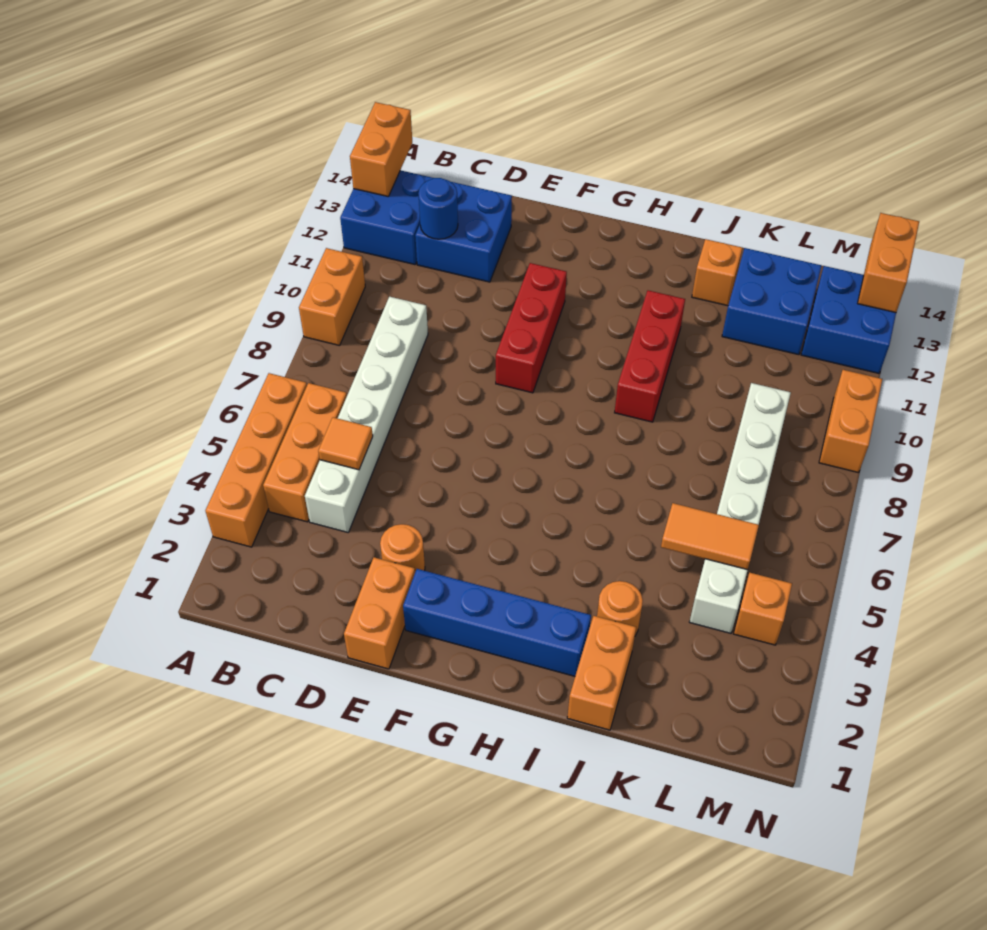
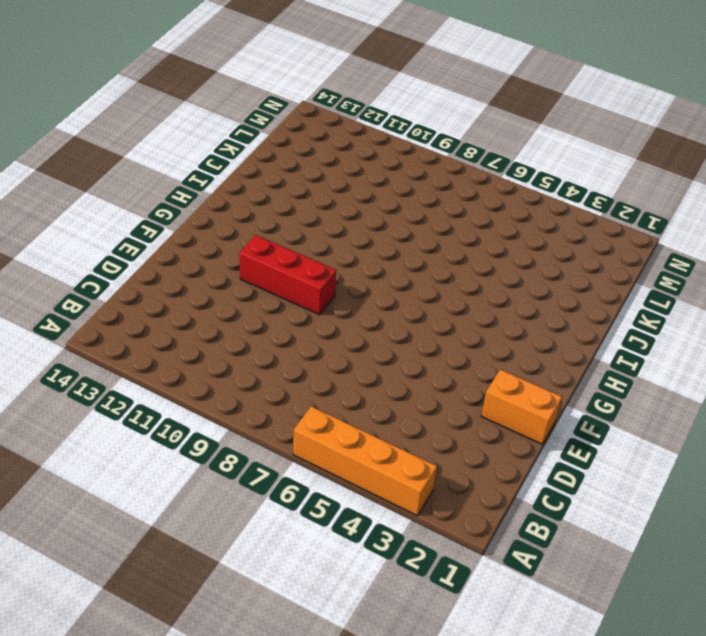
none -> orange 1x2 brick [299,248,365,346]
none -> blue 2x2 brick [340,170,434,265]
none -> orange 1x3 brick [263,383,347,522]

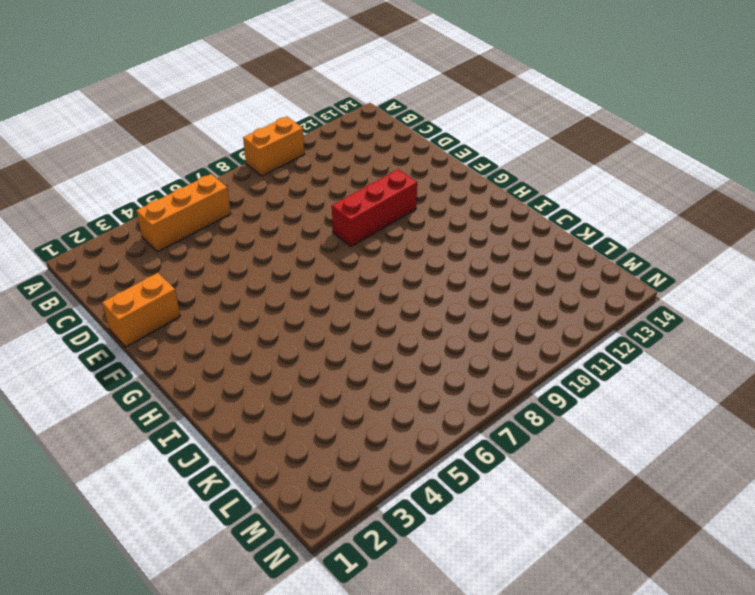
none -> orange 1x4 brick [205,373,307,547]
none -> blue 2x2 brick [340,170,434,265]
none -> white 1x6 brick [305,297,428,532]

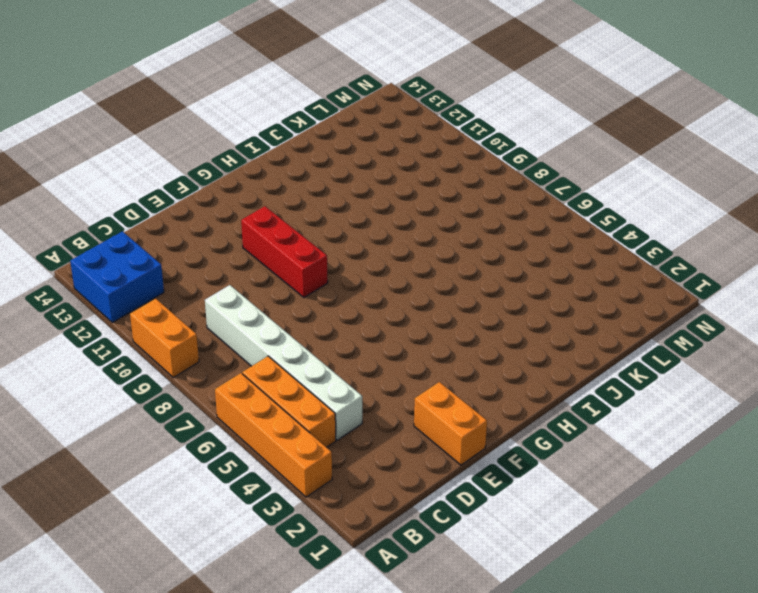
none -> blue 2x2 brick [415,182,512,282]
none -> orange 1x1 round brick [380,524,425,572]
none -> blue 1x4 brick [403,569,591,676]

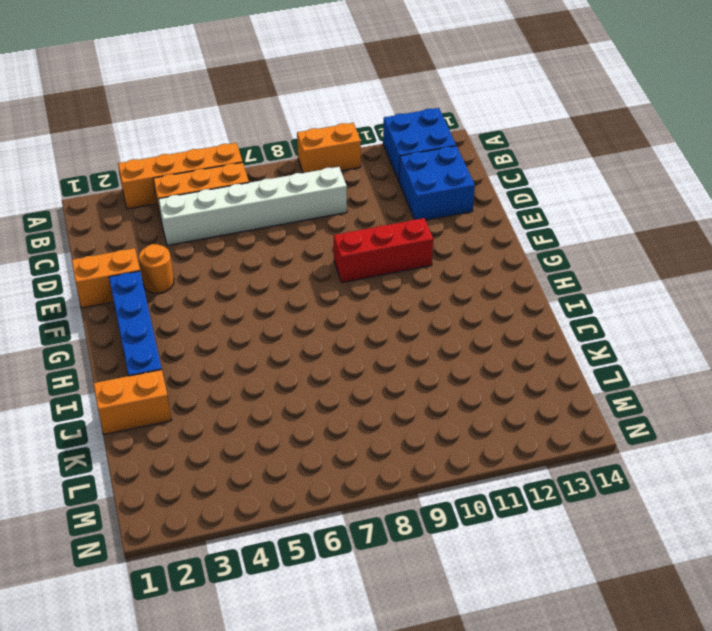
none -> red 1x3 brick [615,290,685,422]
none -> orange 1x1 round brick [597,581,643,636]
none -> orange 1x1 brick [692,239,742,306]

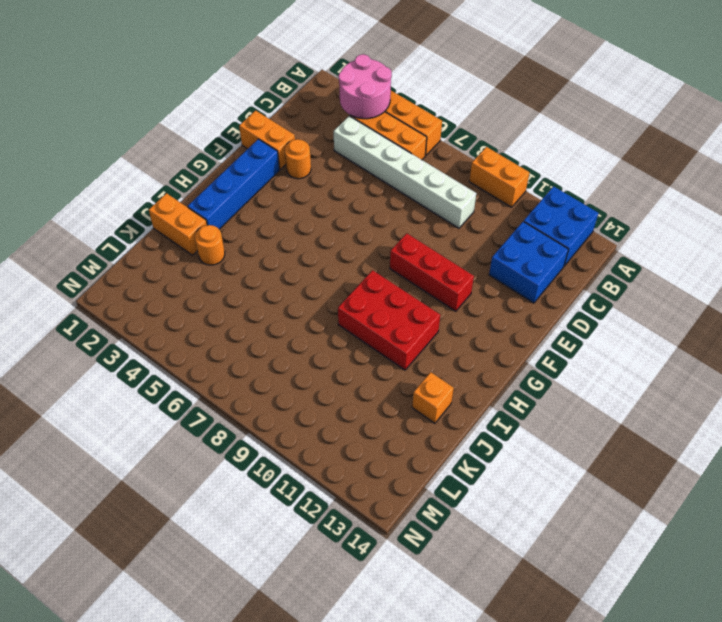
pink 2x2 round brick [339,54,392,119] -> none
red 2x3 brick [338,270,440,370] -> red 1x3 brick [615,290,685,422]
none -> blue 2x2 brick [722,248,822,355]
none -> white 1x6 brick [690,383,791,633]
none -> orange 1x1 brick [733,573,792,645]

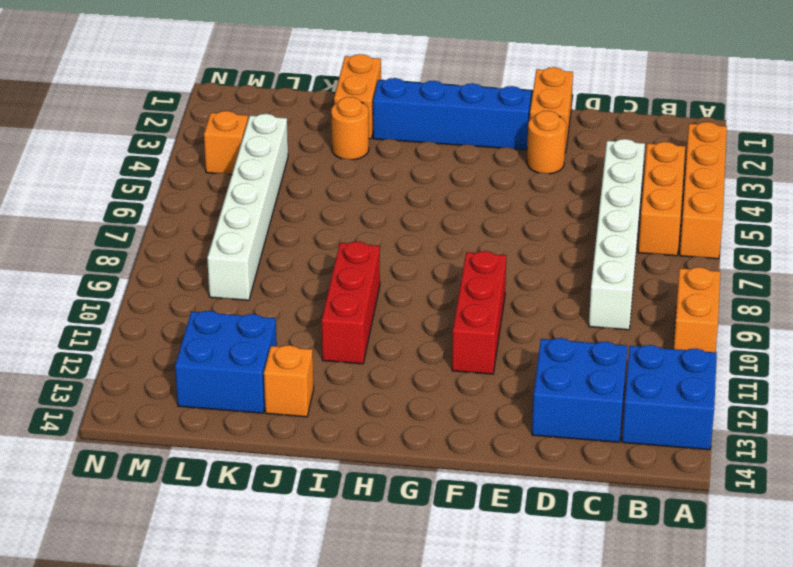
none -> blue 2x2 brick [801,266,896,373]
none -> orange 1x2 brick [819,370,882,473]
none -> orange 1x2 brick [350,102,412,196]

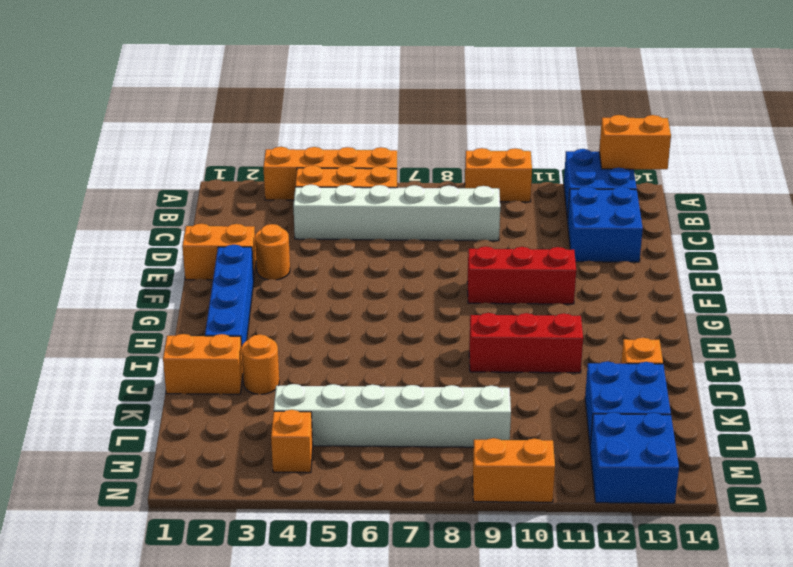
none -> orange 1x1 tile [318,417,373,470]
none -> blue 1x1 round brick [418,178,458,239]
none -> orange 1x2 tile [661,503,759,570]

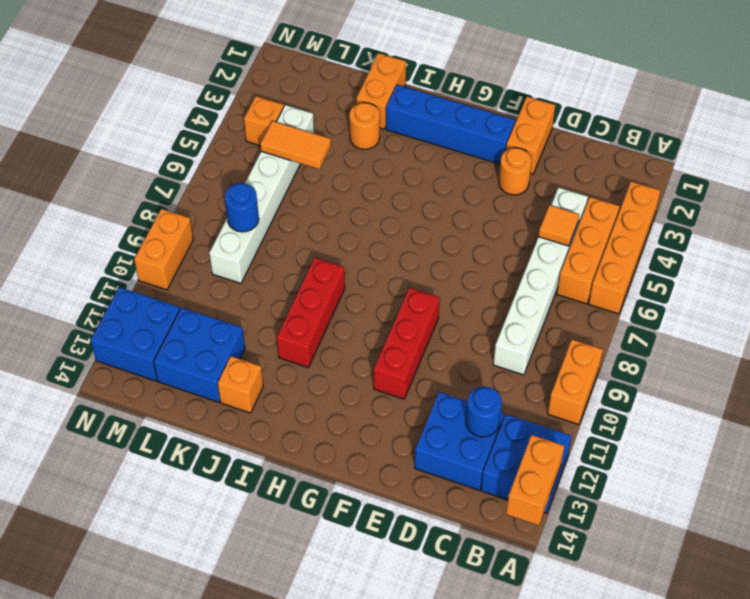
blue 1x1 round brick [225,183,259,232] -> none
none -> orange 1x2 brick [858,213,919,312]

